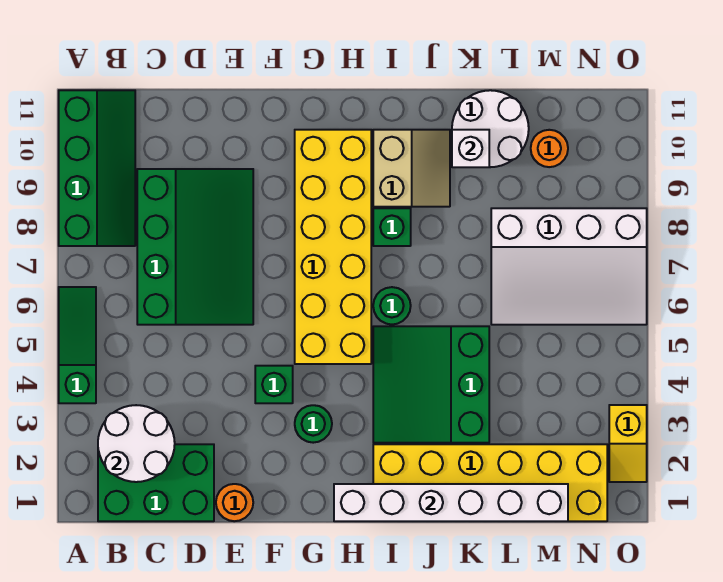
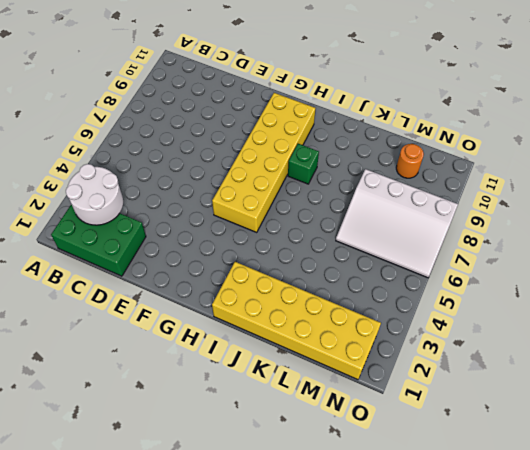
none -> green 1x3 slope [59,287,96,403]
none -> green 2x4 slope [59,90,135,246]
none -> green 3x4 slope [137,169,253,325]

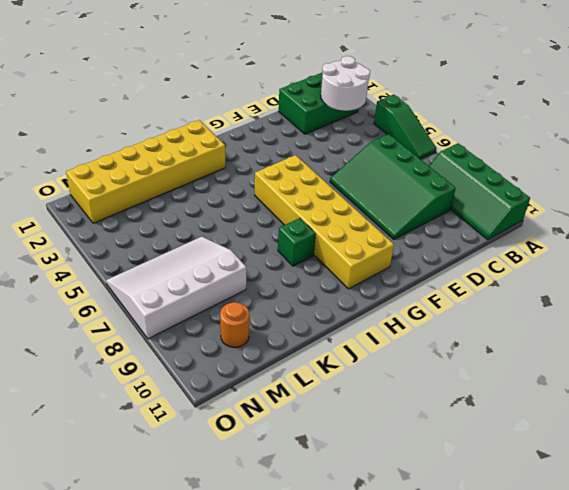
none -> orange 1x1 round brick [216,484,253,521]
none -> green 1x1 brick [255,366,293,403]
none -> green 1x1 round brick [295,405,332,443]

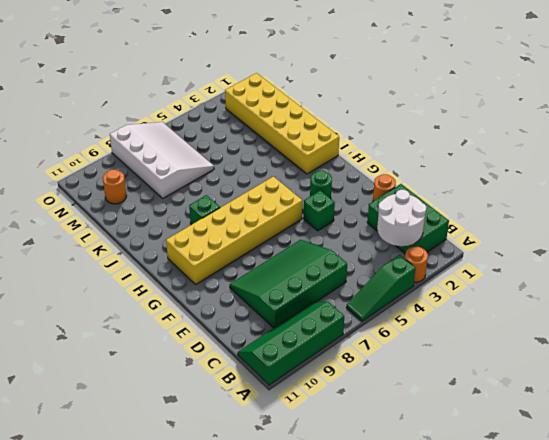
orange 1x1 round brick [405,247,428,282] -> none
none -> green 3x3 slope [373,326,489,443]
none -> green 1x1 round brick [373,287,411,325]
none -> tan 2x2 slope [373,130,450,207]

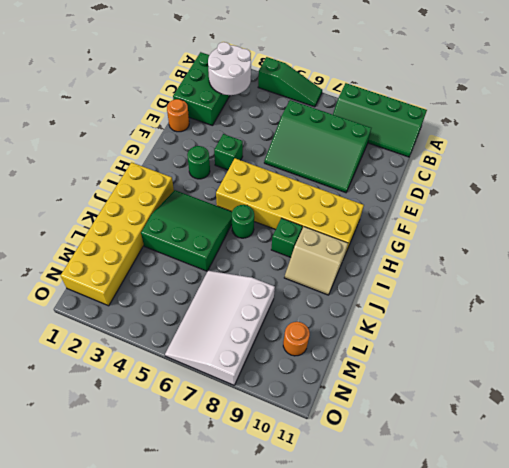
none -> white 2x2 round brick [452,90,529,167]
none -> yellow 1x2 slope [609,405,647,482]
none -> white 1x6 brick [334,484,568,521]

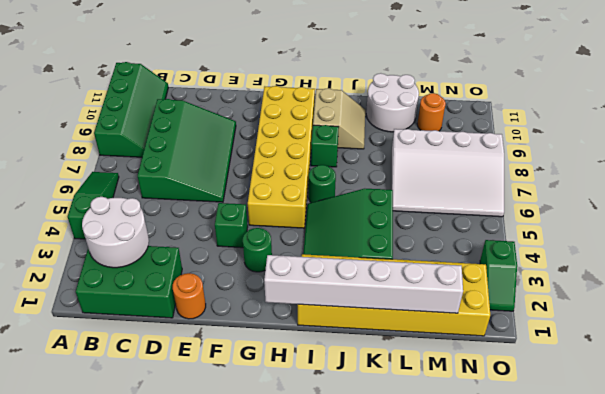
green 1x2 slope [480,240,517,311] -> yellow 1x2 slope [609,405,647,482]
none -> white 1x1 brick [452,130,489,167]

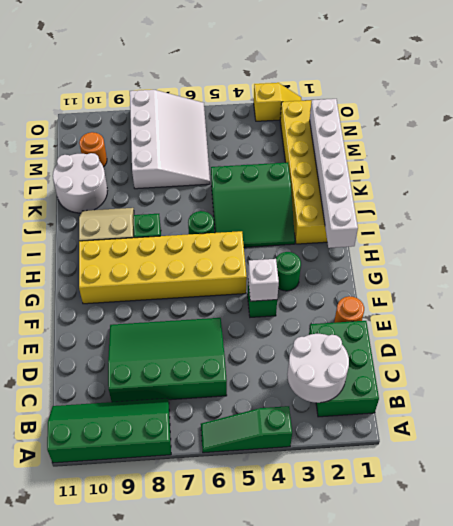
white 1x1 brick [248,259,279,301] -> white 1x1 brick moved to [452,130,489,167]

